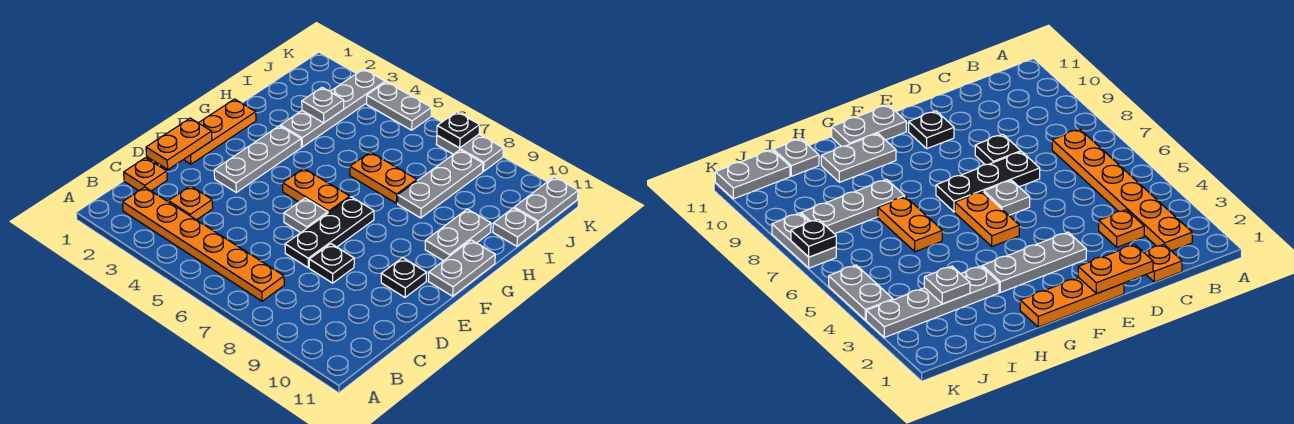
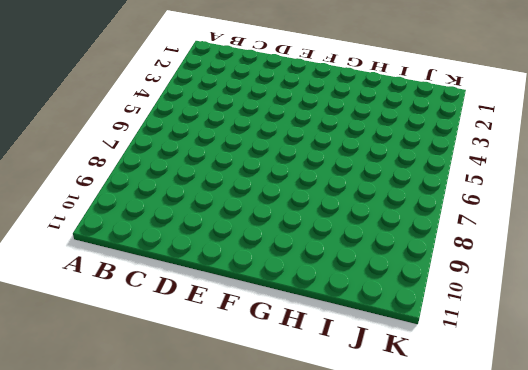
none -> orange 1x6 plate [123,187,284,301]
none -> orange 1x1 plate [124,158,167,191]
none -> orange 1x1 plate [169,186,213,220]

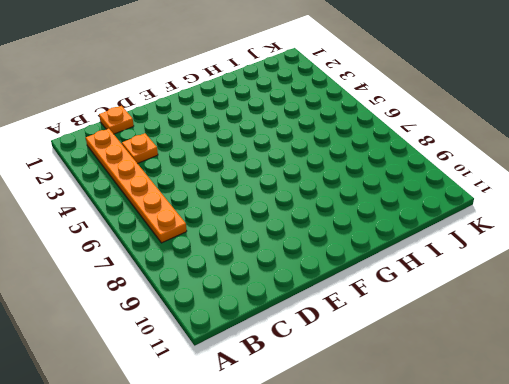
none -> black 1x3 plate [285,197,374,268]
none -> black 1x1 plate [309,244,354,283]
none -> orange 1x3 plate [184,99,256,164]

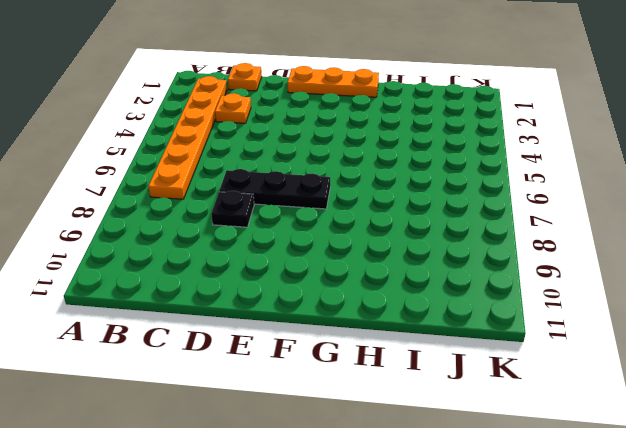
none -> grey 1x3 plate [214,126,301,192]
none -> grey 1x1 plate [284,198,328,233]
none -> black 1x1 plate [381,258,427,297]

